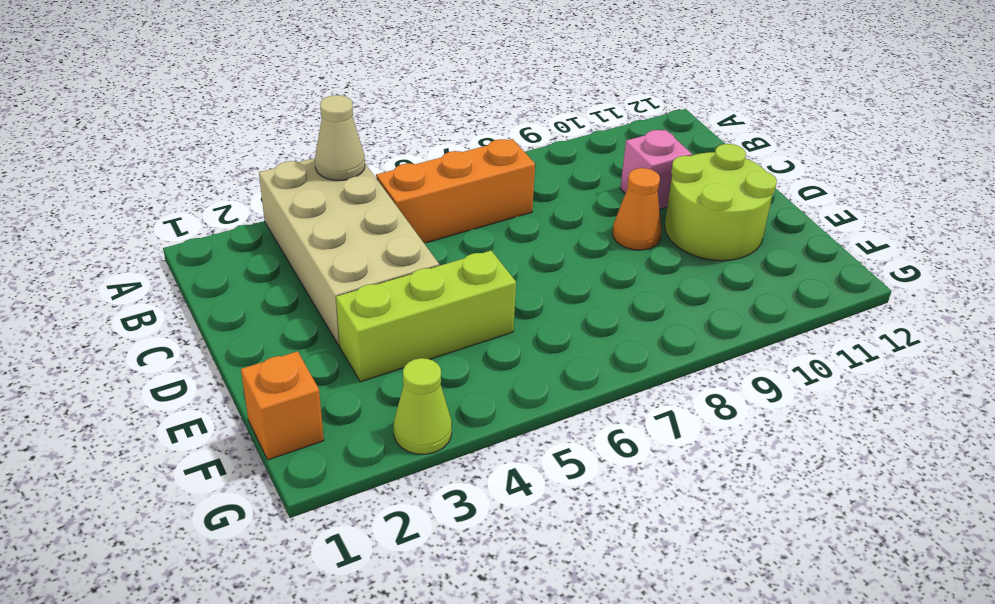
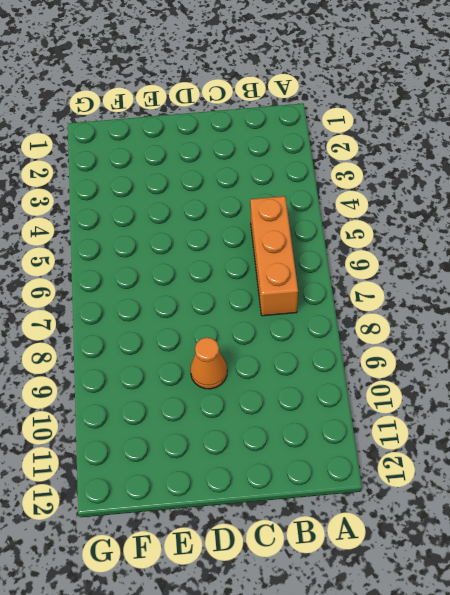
none -> tan 2x4 brick [259,158,439,345]
none -> pink 1x1 brick [620,130,692,209]

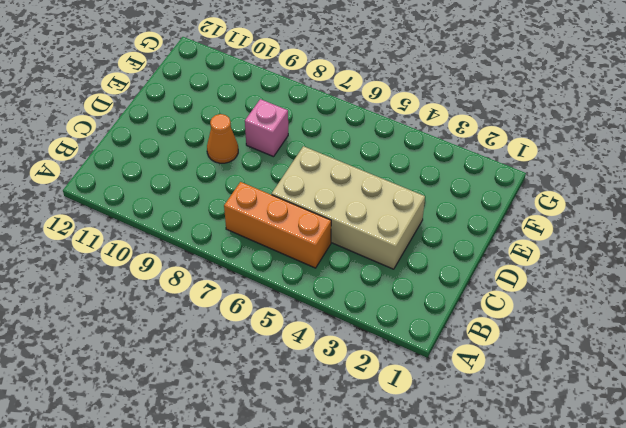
tan 2x4 brick [272,146,425,269] -> tan 2x4 brick turned to [259,158,439,345]
pink 1x1 brick [245,99,288,157] -> pink 1x1 brick moved to [620,130,692,209]
none -> lime 2x2 round brick [665,144,777,261]
none -> lime 1x3 brick [336,251,516,382]

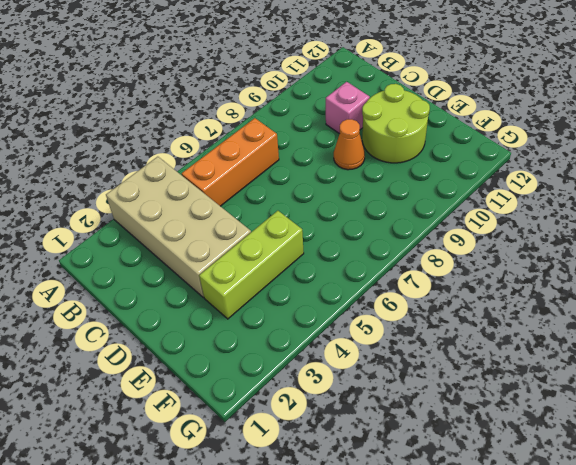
none -> orange 1x1 brick [241,351,324,460]
none -> lime 1x1 cone [394,358,452,454]

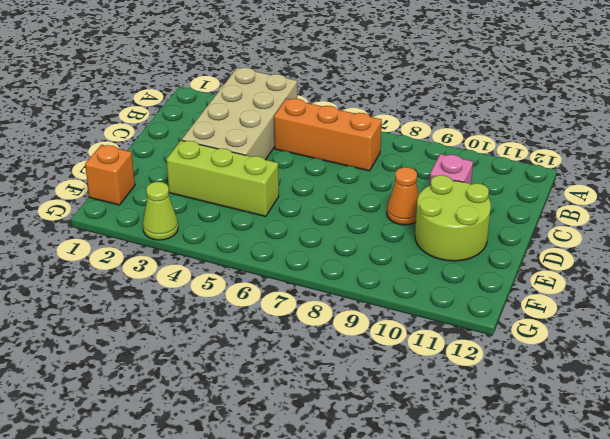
none -> tan 1x1 cone [315,95,365,180]

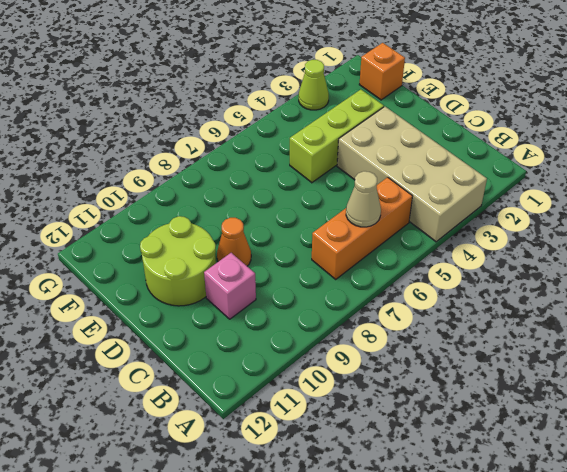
tan 1x1 cone [346,171,381,227] -> tan 1x1 cone moved to [315,95,365,180]

